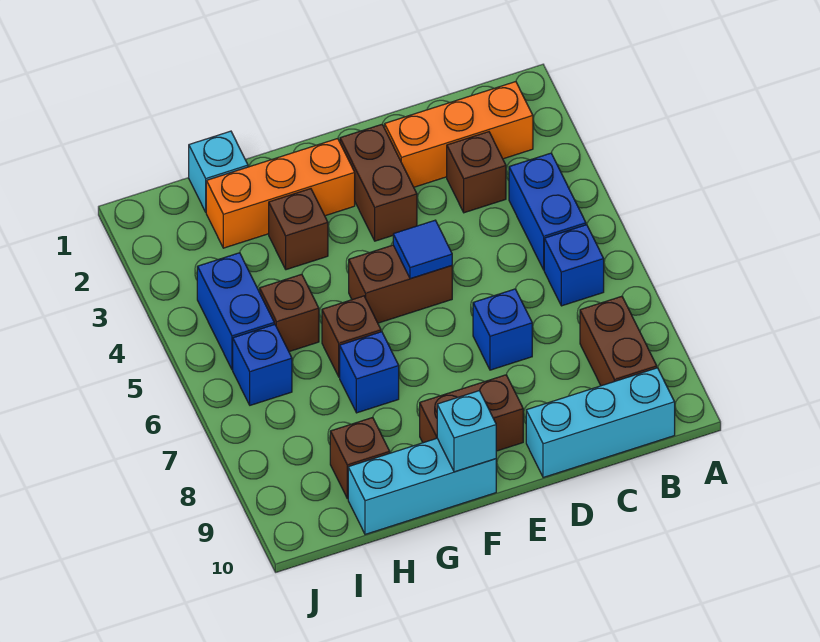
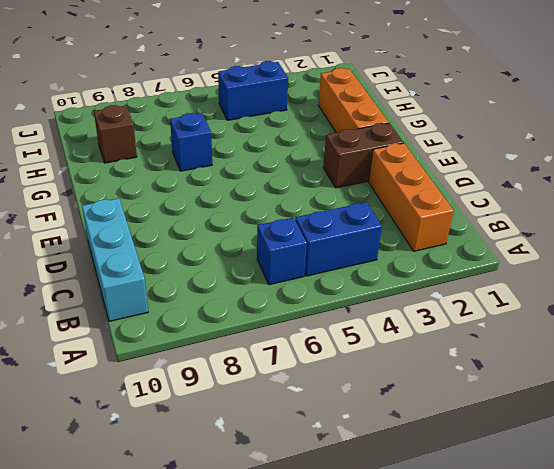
none -> brown 1x2 brick [580,296,657,386]
none -> brown 1x1 brick [447,132,506,213]
none -> blue 1x1 brick [473,289,532,370]

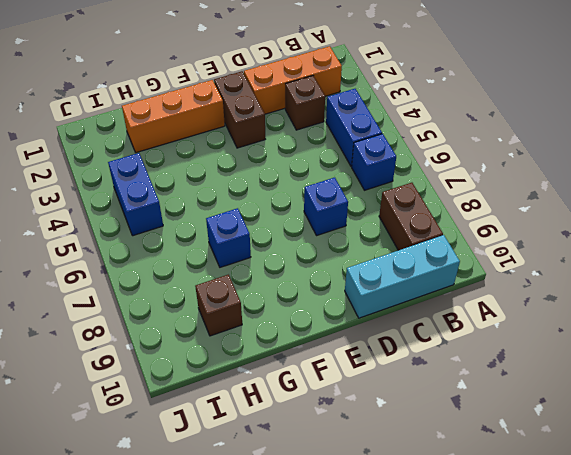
none -> brown 1x2 brick [349,245,452,323]
none -> brown 1x2 brick [420,375,523,451]
none -> cyan 1x3 brick [348,438,496,534]

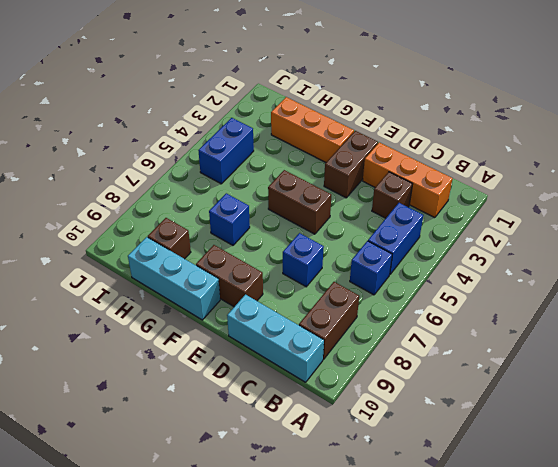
none -> brown 1x1 brick [269,189,328,270]
none -> brown 1x1 brick [322,296,381,377]
none -> cyan 1x1 brick [189,131,248,212]

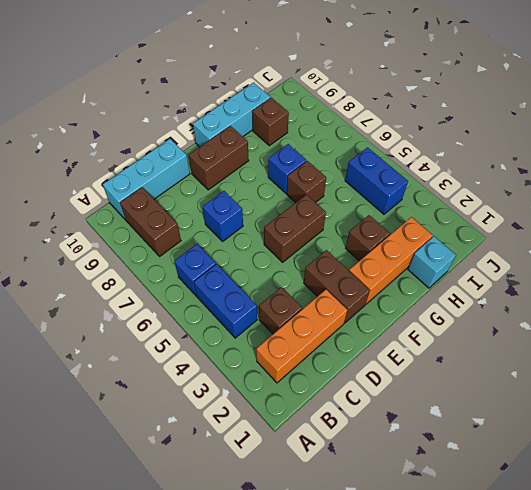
none -> brown 1x1 brick [260,274,319,352]
none -> blue 1x1 brick [233,324,292,405]
none -> blue 1x1 tile [393,220,452,279]

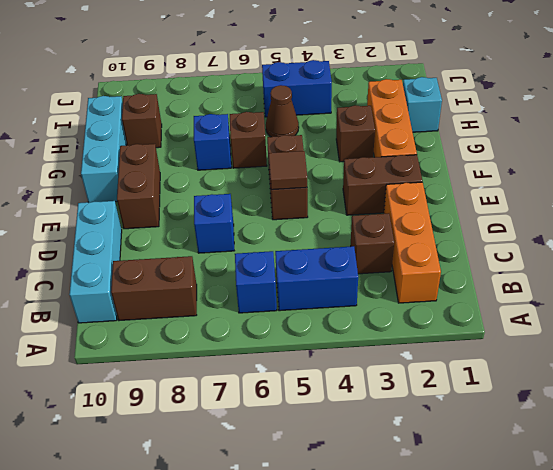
brown 1x1 tile [269,151,307,190] -> blue 1x1 tile [393,220,452,279]
brown 1x1 cone [266,85,299,137] -> brown 1x1 brick [260,274,319,352]
none -> blue 1x1 brick [233,324,292,405]
none -> cyan 1x1 brick [437,391,496,472]

